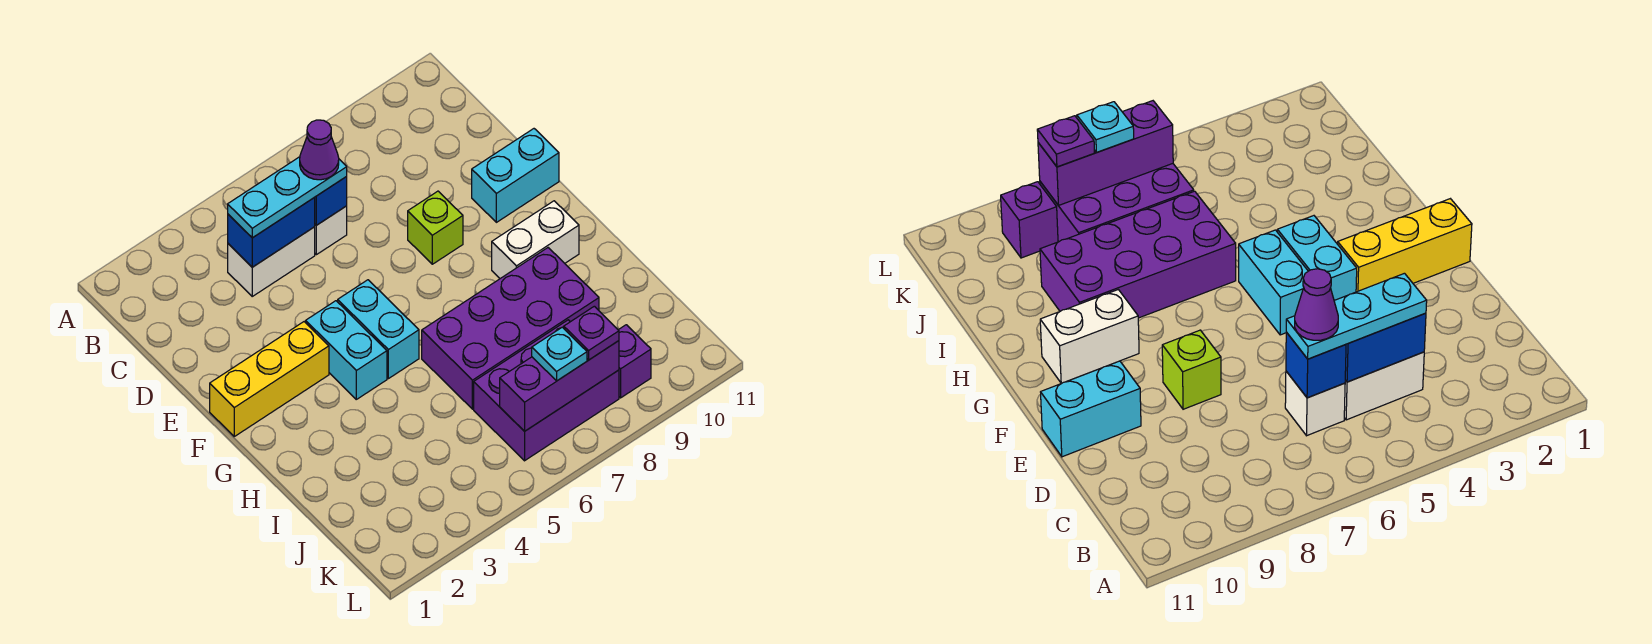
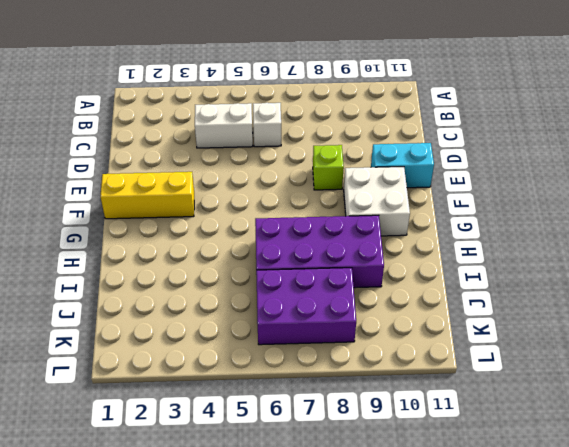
white 2x2 brick [344,167,410,236] -> white 1x2 brick [492,201,579,278]
none -> cyan 1x2 brick [306,301,387,399]
none -> cyan 1x2 brick [338,280,419,379]
none -> purple 1x1 brick [619,325,651,398]

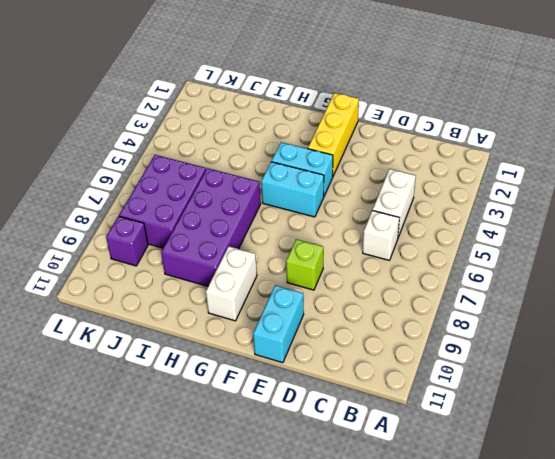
none -> blue 1x2 brick [228,198,315,267]
none -> blue 1x1 brick [314,177,347,225]
none -> purple 1x3 brick [500,341,619,431]

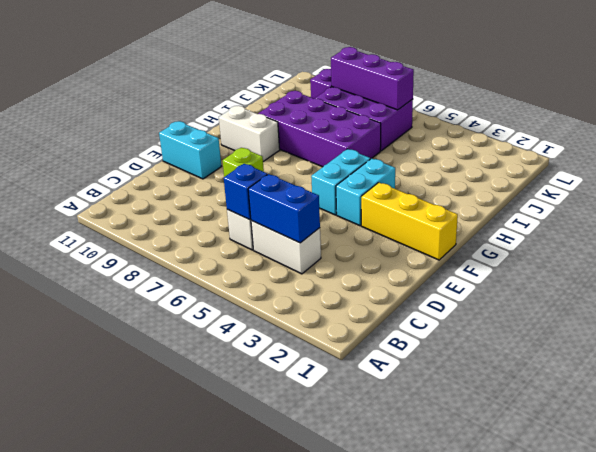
none -> cyan 1x3 plate [228,157,347,238]
none -> cyan 1x1 plate [532,327,587,381]
none -> purple 1x1 plate [564,306,619,360]

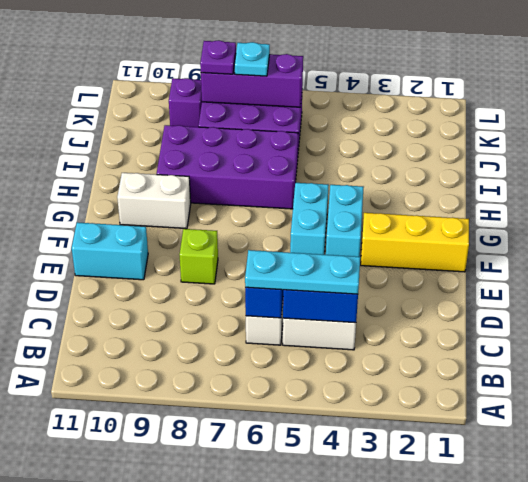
none -> purple 1x1 cone [300,120,339,180]

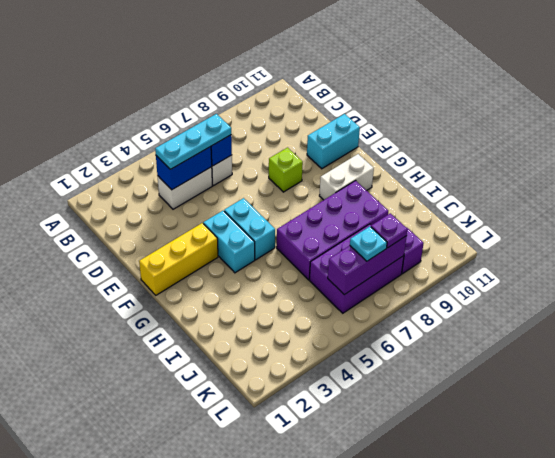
none -> purple 1x1 cone [300,120,339,180]

